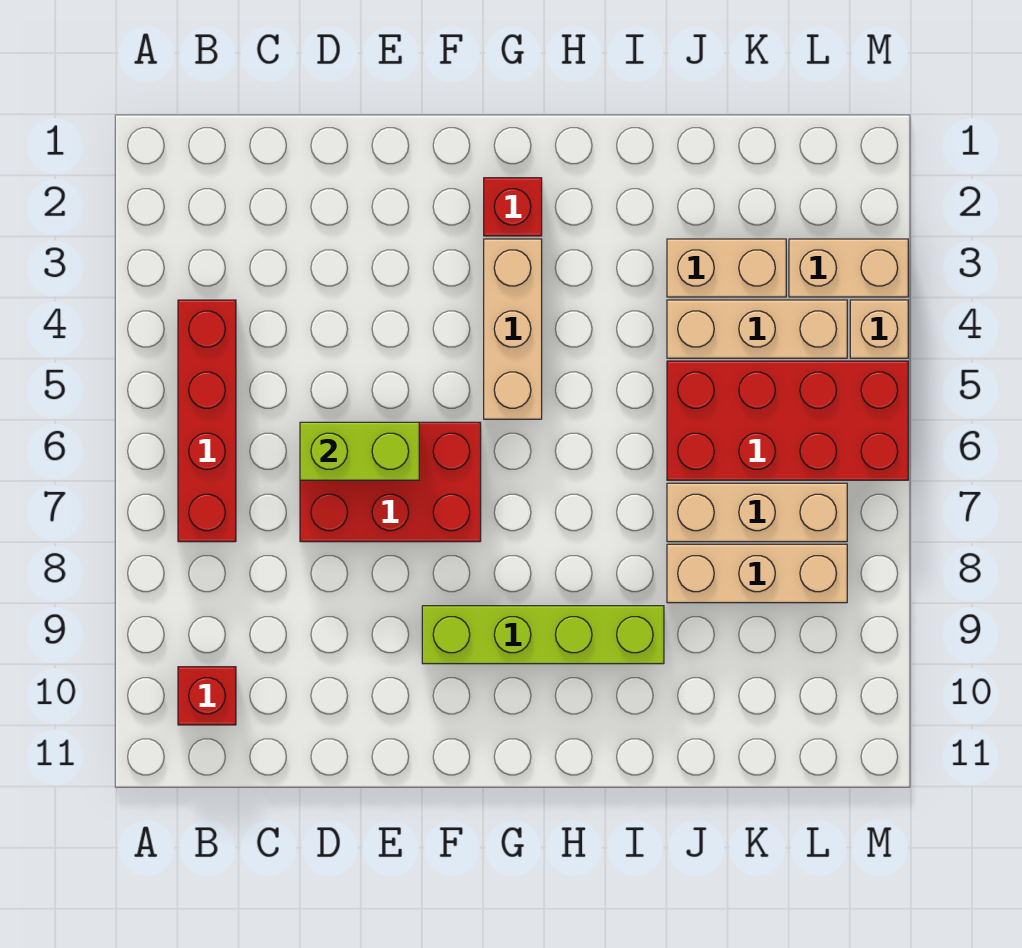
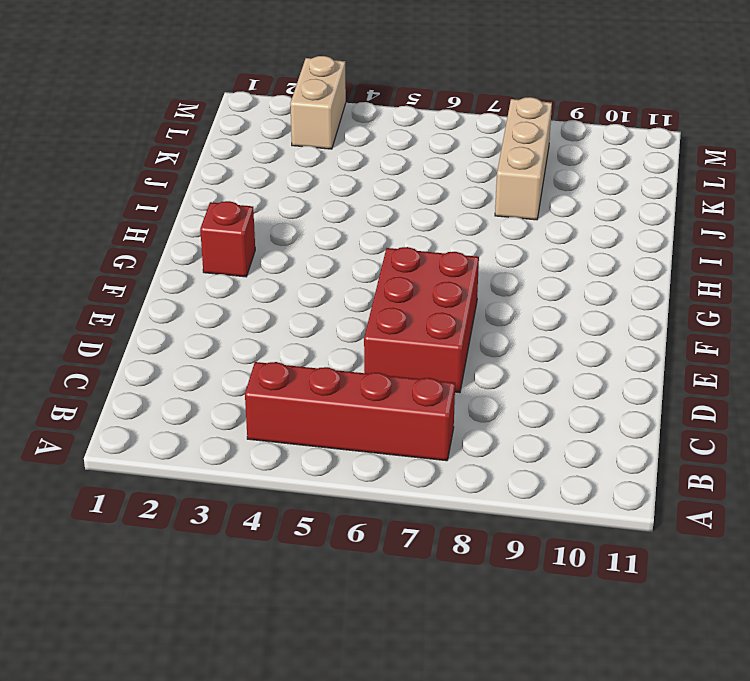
none -> red 1x1 brick [178,667,236,725]
none -> lime 1x4 brick [422,606,664,664]
none -> tan 1x3 brick [484,239,542,419]

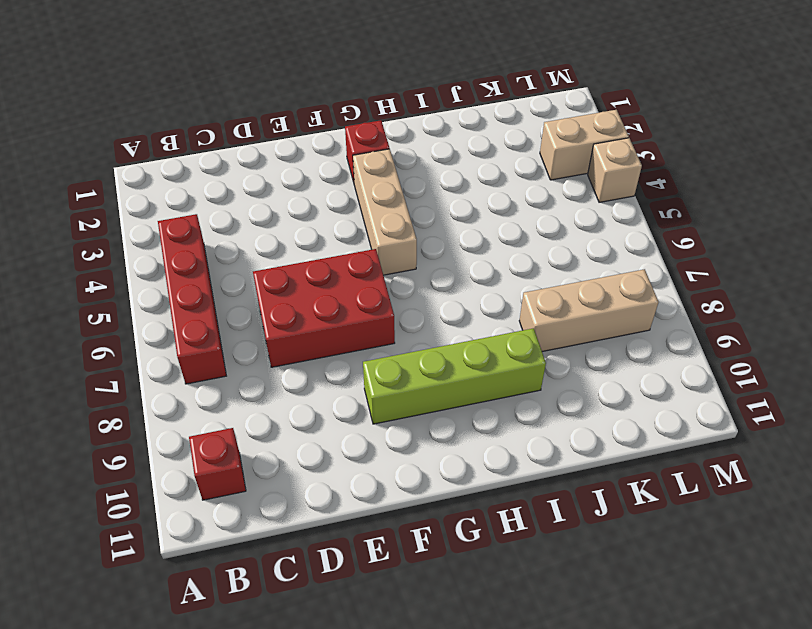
none -> tan 1x2 brick [667,239,786,297]
none -> tan 1x3 brick [667,300,847,358]
none -> red 2x4 brick [667,361,908,480]

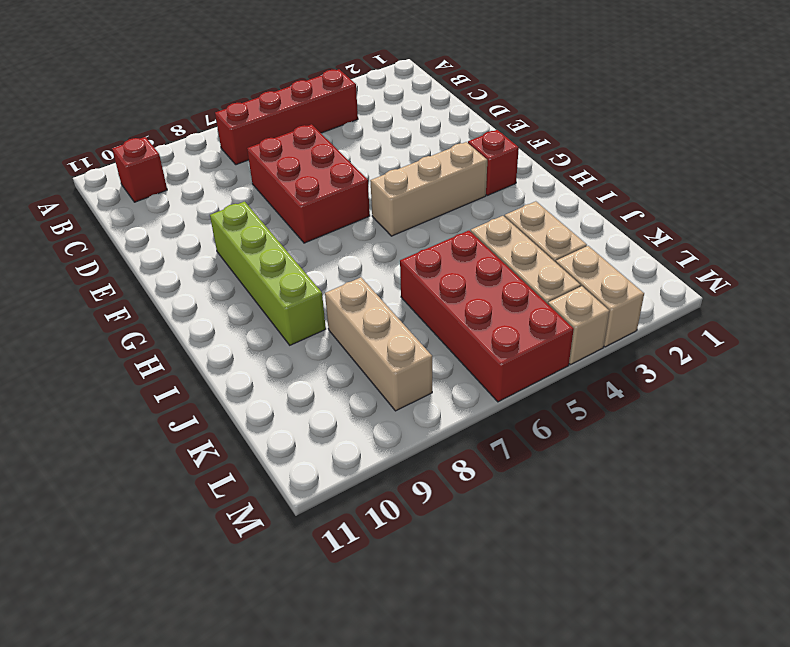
none -> tan 1x3 brick [667,483,847,542]
none -> lime 1x2 brick [300,422,419,480]

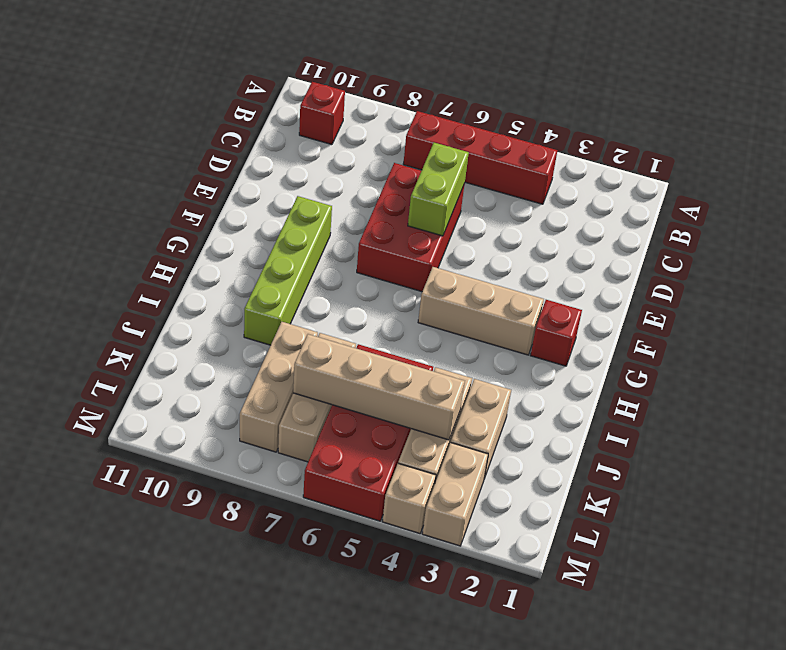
tan 1x4 brick [293,334,465,440] -> none

